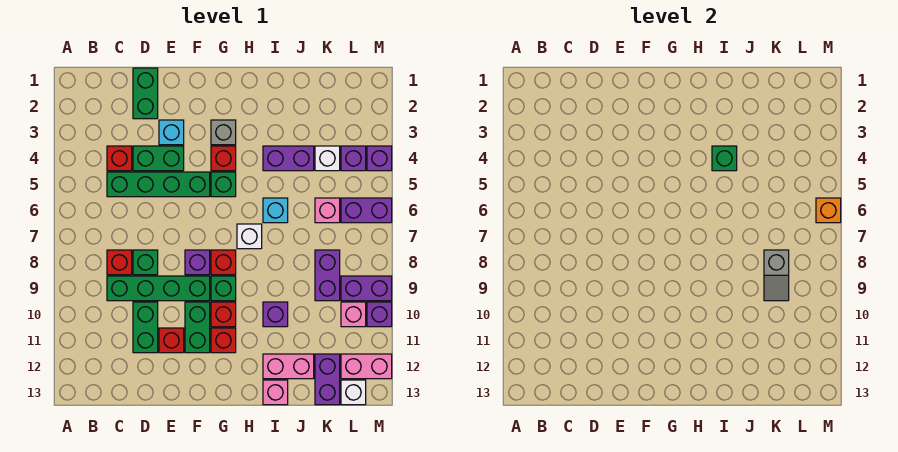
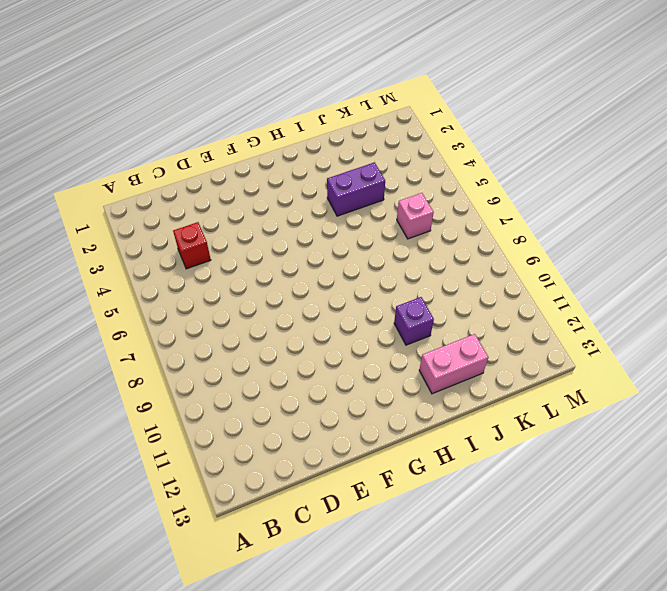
none -> green 1x4 brick [107,172,210,197]
none -> red 1x1 brick [107,250,132,275]
none -> green 1x4 brick [107,276,210,301]
none -> green 1x2 brick [133,68,158,119]

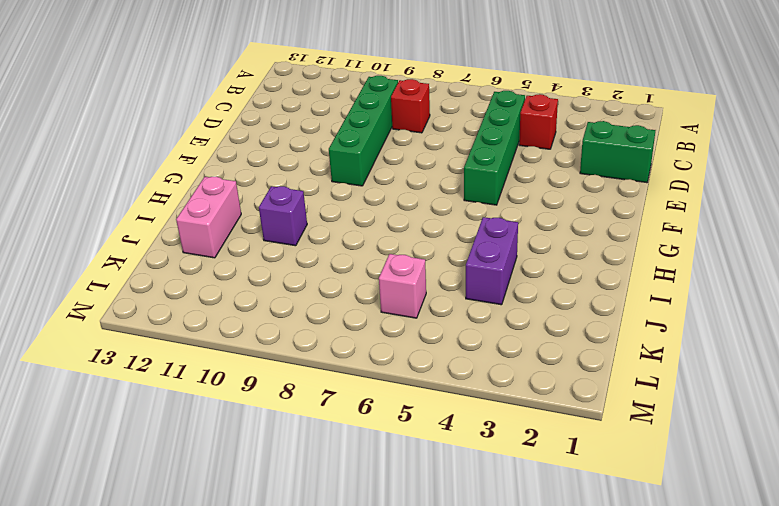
none -> green 1x2 brick [133,146,184,171]
none -> green 1x1 brick [133,250,158,275]
none -> green 1x2 brick [133,302,158,353]
none -> cyan 1x1 brick [159,120,184,145]

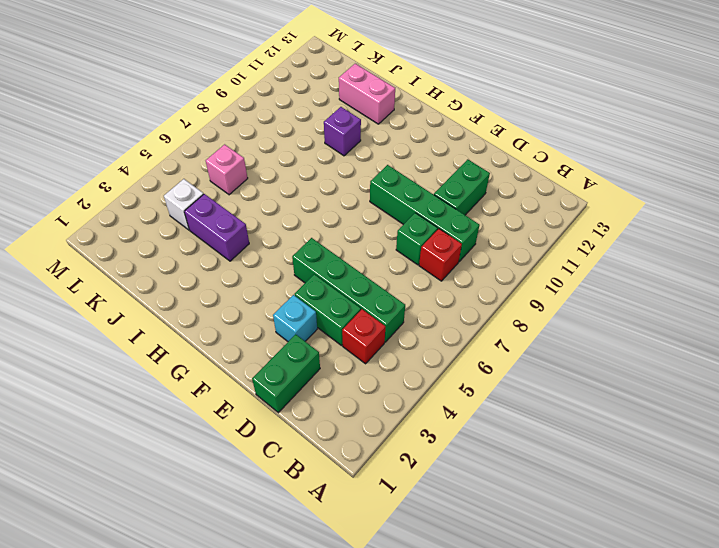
none -> red 1x1 brick [159,328,184,353]
none -> purple 1x1 brick [185,250,210,275]
none -> green 1x2 brick [185,302,210,353]
none -> grey 1x1 brick [211,120,236,145]

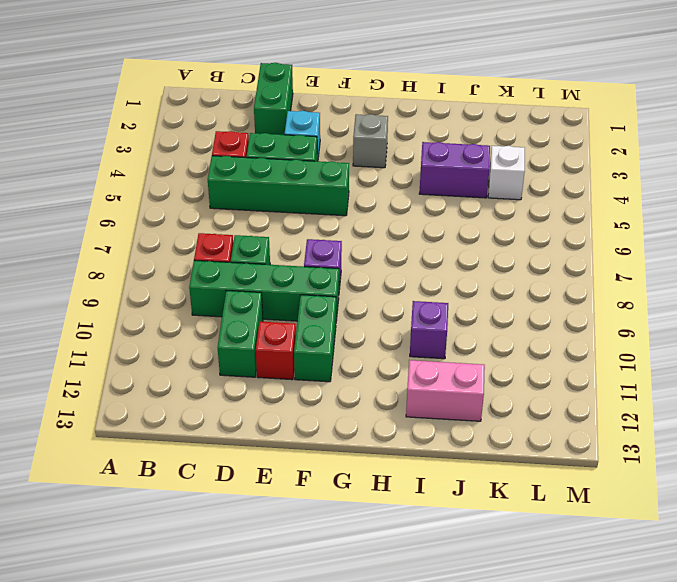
none -> red 1x1 brick [211,146,236,171]
none -> green 1x1 brick [211,172,236,197]
none -> red 1x1 brick [211,250,236,275]
none -> green 1x1 brick [211,276,236,301]

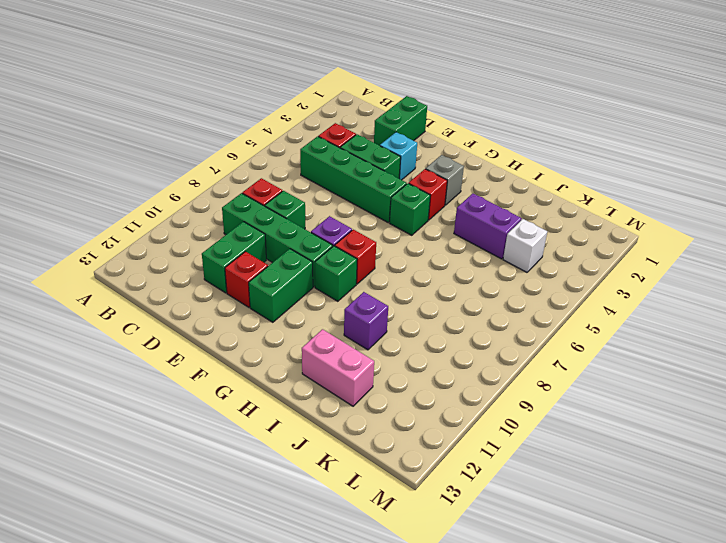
none -> red 1x1 brick [211,302,236,327]
none -> red 1x1 brick [211,328,236,353]
none -> white 1x1 brick [237,224,262,249]
none -> cyan 1x1 brick [263,198,288,223]

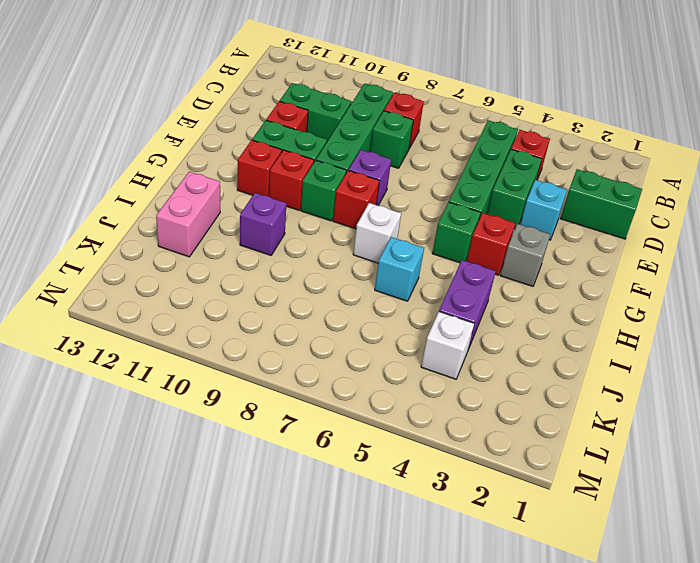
none -> pink 1x1 brick [263,380,288,405]
none -> pink 1x1 brick [315,198,340,223]
none -> purple 1x2 brick [315,250,340,301]
none -> purple 1x2 brick [315,354,340,405]

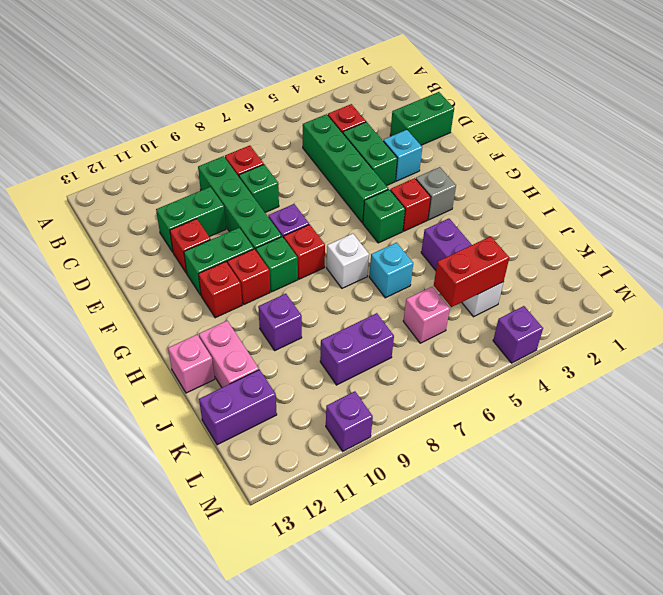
red 1x2 brick [434,236,509,307] -> none
none -> purple 1x1 brick [341,146,366,171]
none -> purple 1x2 brick [341,198,392,223]
none -> purple 1x2 brick [341,276,392,301]
none -> pink 1x1 brick [341,302,366,327]

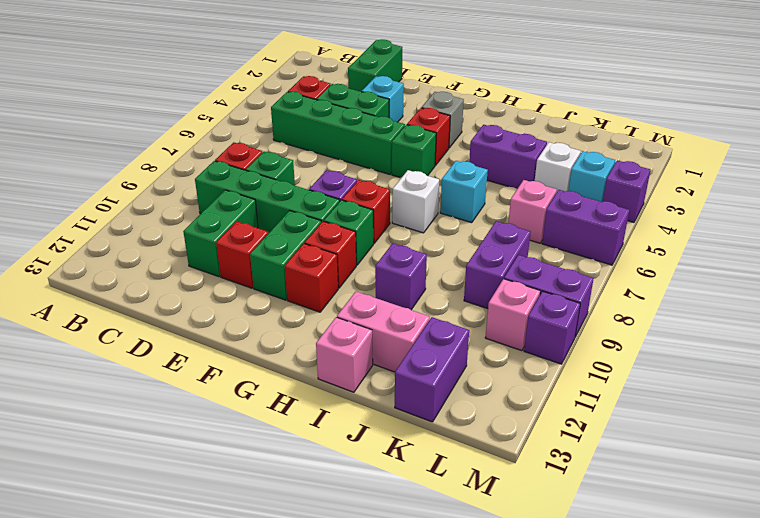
cyan 1x1 brick [568,151,615,202] -> purple 1x1 brick [341,146,366,171]
none -> pink 1x2 brick [341,354,392,379]
none -> white 1x1 brick [341,380,366,405]
none -> green 1x1 brick [712,146,737,171]
none -> grey 1x2 slope [764,250,789,301]

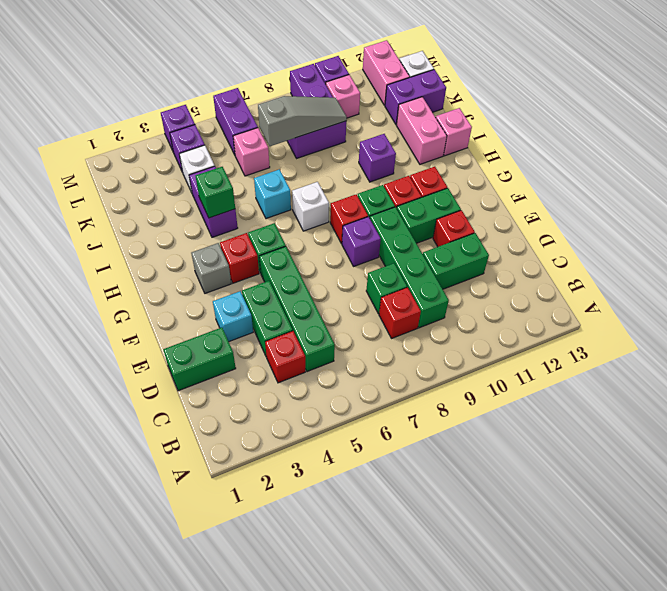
grey 1x3 slope [258,96,347,146] -> grey 1x2 slope [764,250,789,301]
none -> orange 1x1 brick [816,198,841,223]

